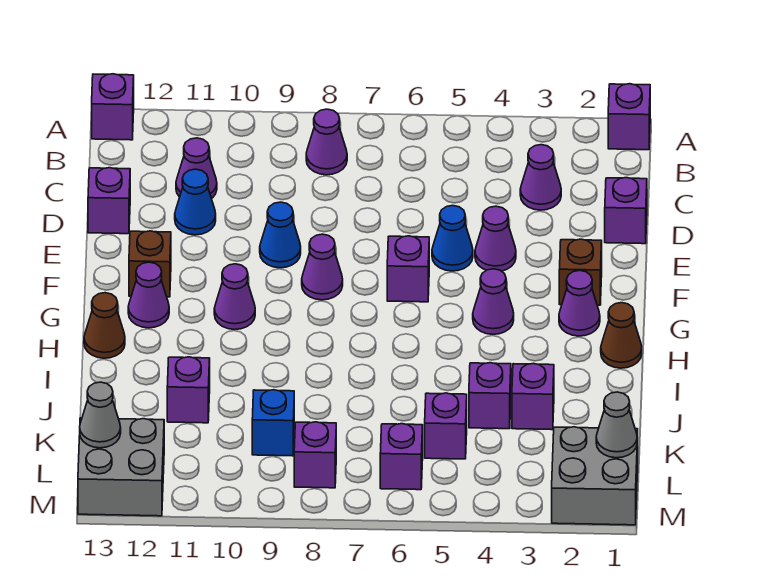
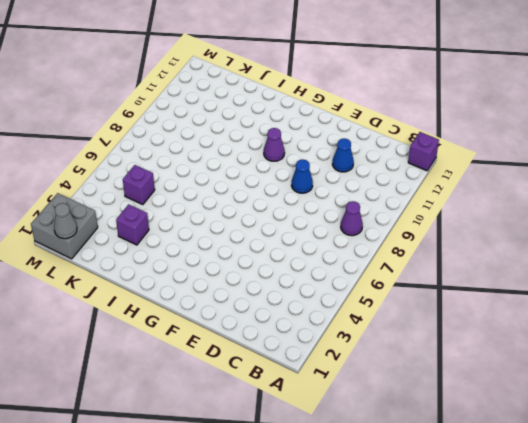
none -> purple 1x1 brick [608,84,650,150]
none -> purple 1x1 cone [520,145,561,210]
none -> purple 1x1 cone [176,138,217,198]
none -> purple 1x1 brick [605,178,647,244]

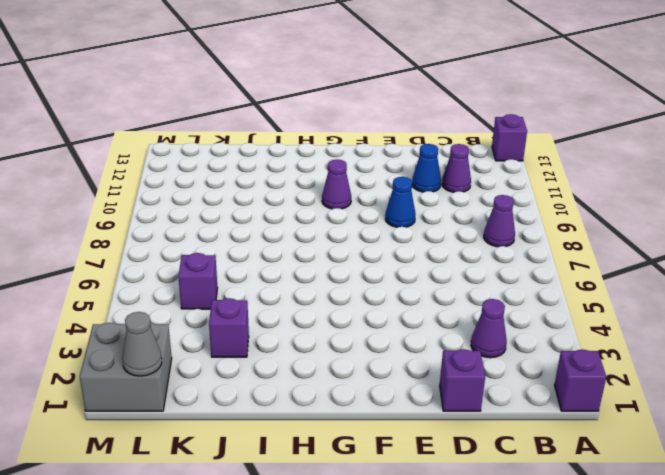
none -> purple 1x1 brick [88,168,130,234]
none -> purple 1x1 cone [475,206,516,271]
none -> blue 1x1 cone [432,205,473,271]
none -> brown 1x1 brick [559,239,602,305]

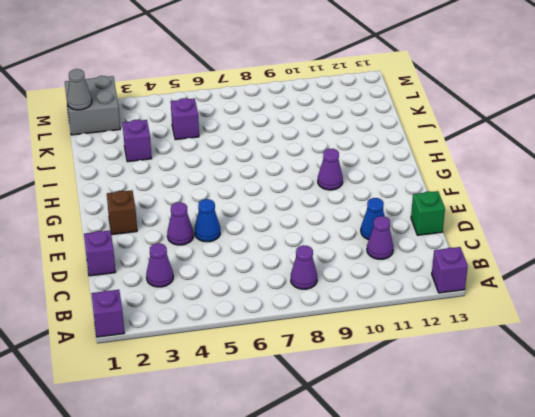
green 1x1 brick [411,191,445,235] -> purple 1x1 brick [88,168,130,234]
none -> blue 1x1 cone [260,202,301,268]
none -> purple 1x1 brick [387,236,429,302]
none -> purple 1x1 cone [302,234,343,300]
none -> brown 1x1 brick [129,231,171,297]

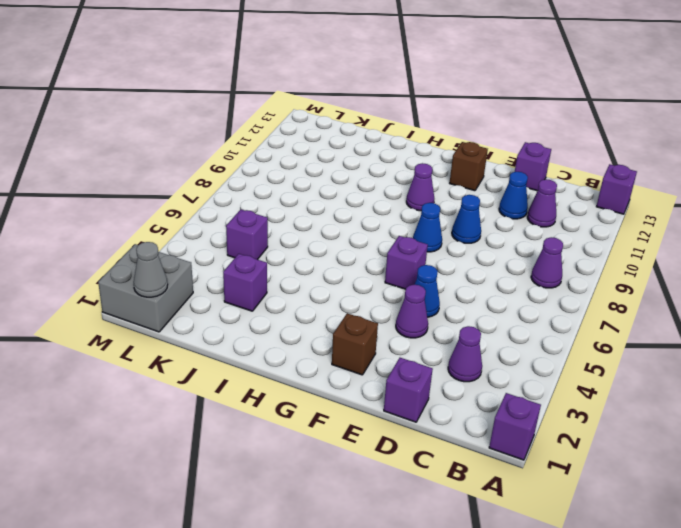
blue 1x1 cone [413,203,442,252] -> purple 1x1 cone [302,234,343,300]
none -> purple 1x1 cone [559,270,600,336]
none -> purple 1x1 cone [473,269,514,334]
none -> purple 1x1 cone [128,262,169,328]
none -> brown 1x1 cone [601,303,642,368]

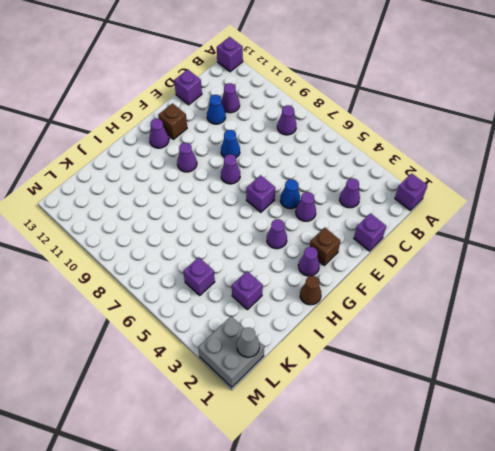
none -> brown 1x1 cone [84,293,125,358]
none -> purple 1x1 brick [469,363,511,429]
none -> purple 1x1 brick [167,357,210,423]
none -> blue 1x1 brick [252,390,294,456]

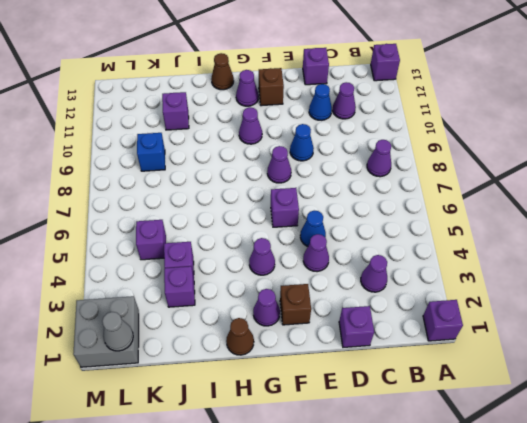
none -> purple 1x1 brick [380,424,423,490]
none -> purple 1x1 brick [294,422,336,488]
none -> grey 2x2 brick [78,418,164,516]
none -> grey 1x1 cone [80,382,121,448]

